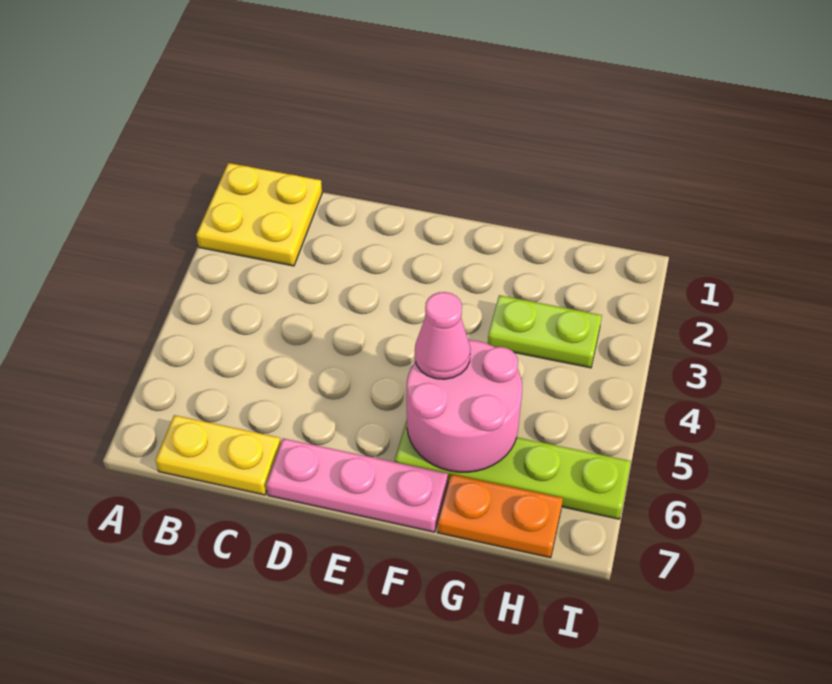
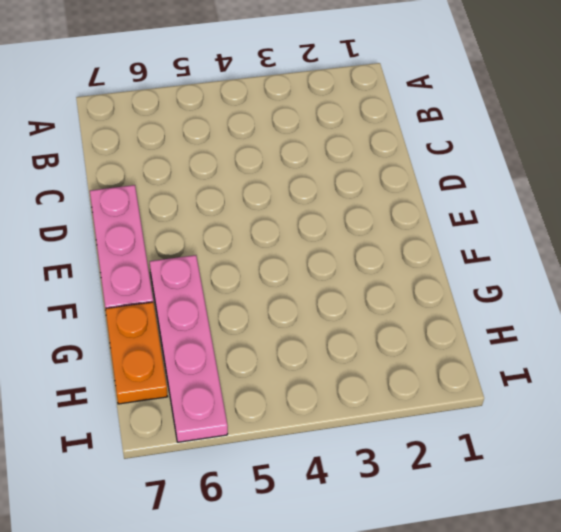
pink 1x4 plate [150,255,228,442] -> lime 1x4 plate [395,420,631,519]
none -> yellow 2x2 plate [196,163,322,266]
none -> yellow 1x2 plate [155,415,281,495]

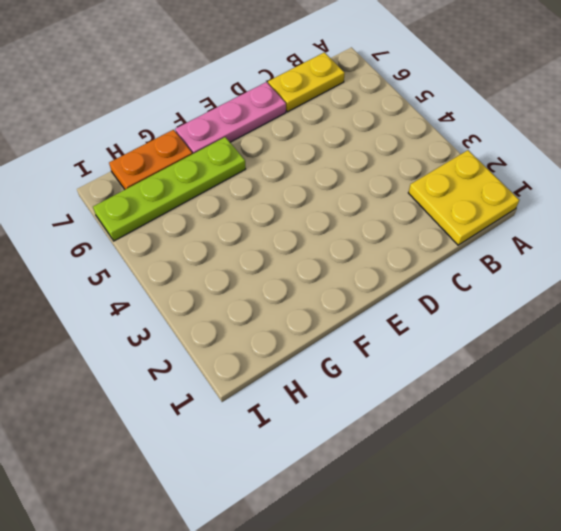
none -> lime 1x2 plate [488,295,602,368]
none -> pink 2x2 round brick [407,340,522,472]

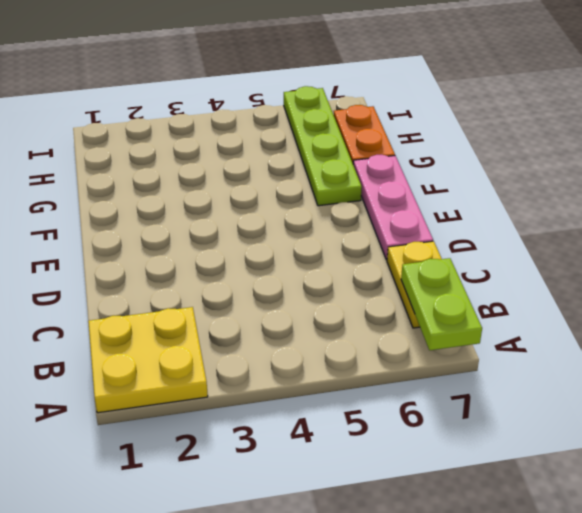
lime 1x2 plate [401,258,482,350] -> lime 1x2 plate moved to [488,295,602,368]
none -> pink 2x2 round brick [407,340,522,472]
none -> pink 1x1 cone [415,292,470,379]

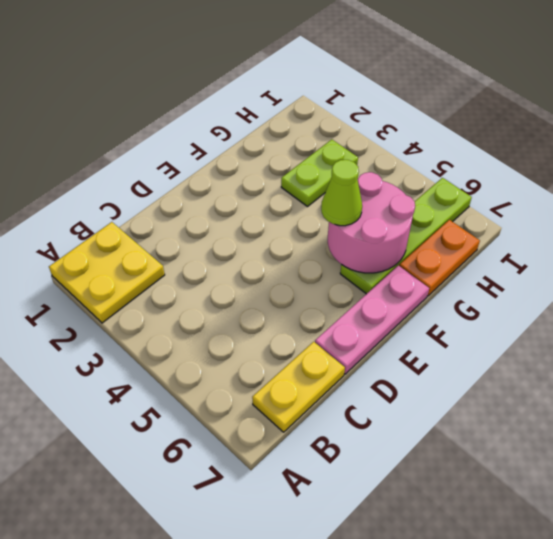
lime 1x1 cone [321,160,362,226] -> pink 1x1 cone [415,292,470,379]

